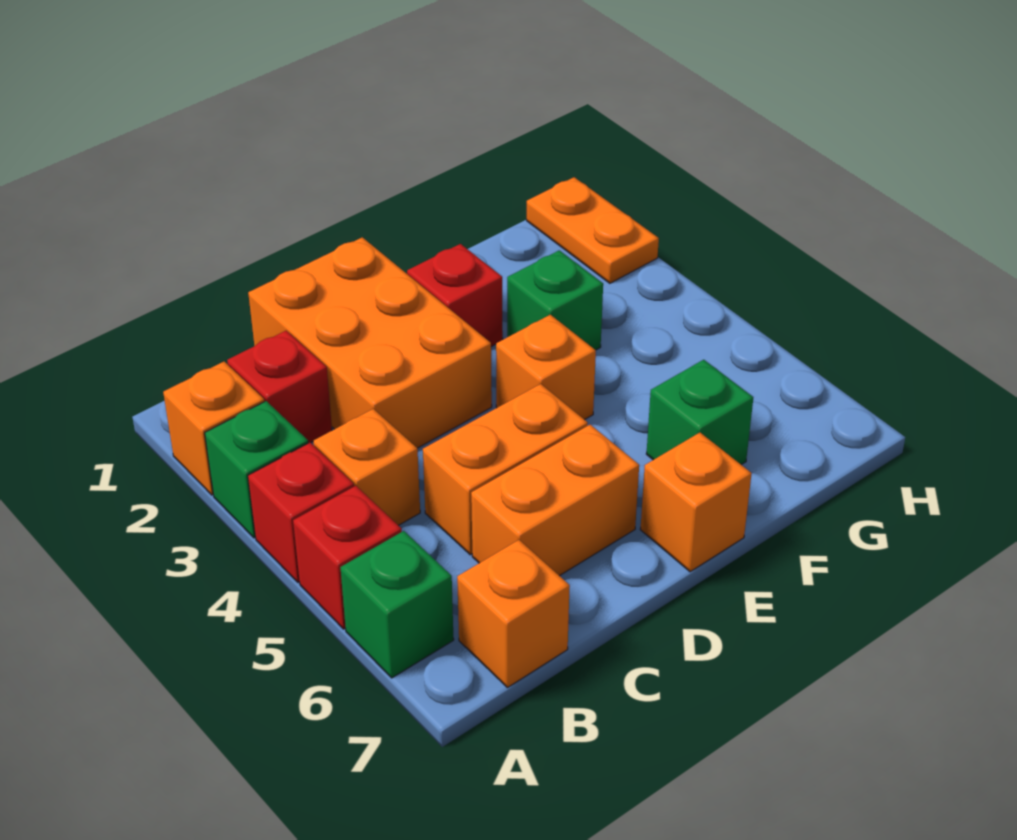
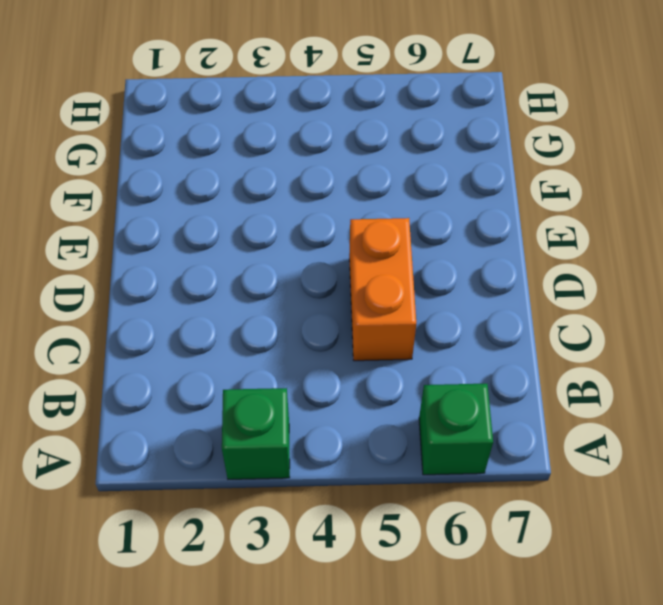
none -> orange 1x1 brick [163,362,264,495]
none -> red 1x1 brick [248,443,354,582]
none -> red 1x1 brick [293,486,402,629]

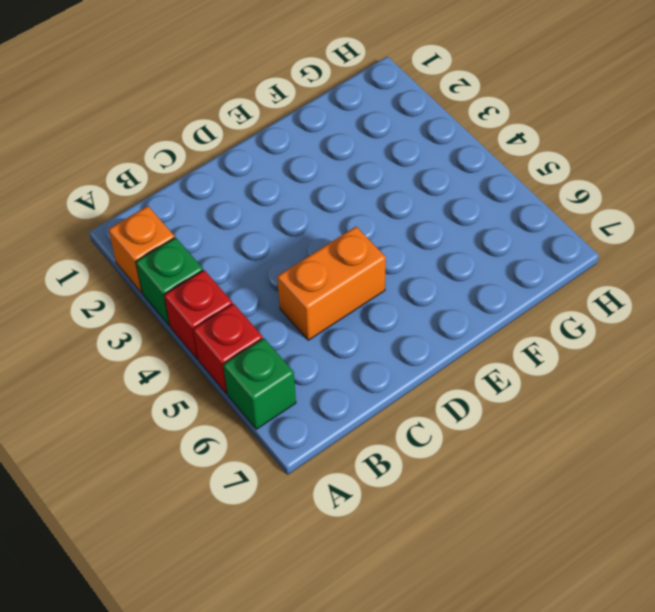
none -> red 1x1 brick [227,331,332,443]
none -> orange 1x1 brick [313,409,420,525]
none -> orange 1x1 brick [457,540,570,688]

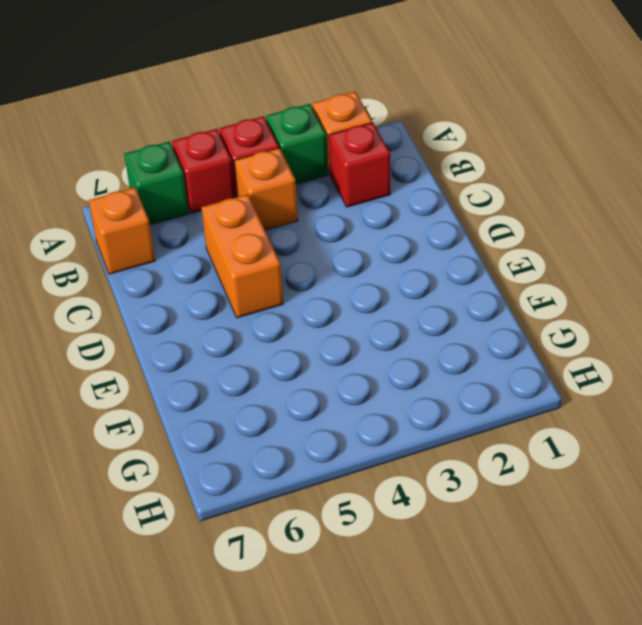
none -> orange 2x3 brick [248,237,492,448]
none -> orange 1x2 brick [471,425,639,576]
none -> red 1x1 brick [407,244,503,347]

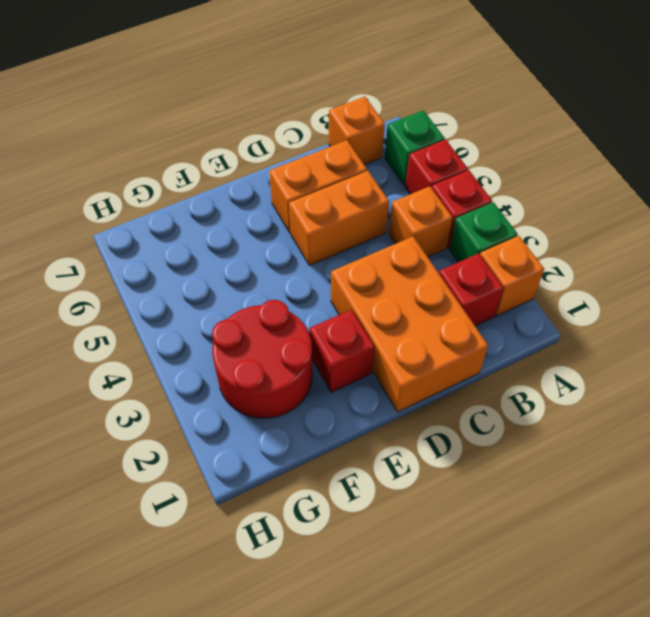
red 2x2 round brick [212,300,313,418] -> green 1x1 brick [507,250,603,350]
none -> orange 1x1 brick [496,315,596,420]
none -> orange 1x1 brick [640,433,752,572]
none -> green 1x1 brick [646,360,753,465]

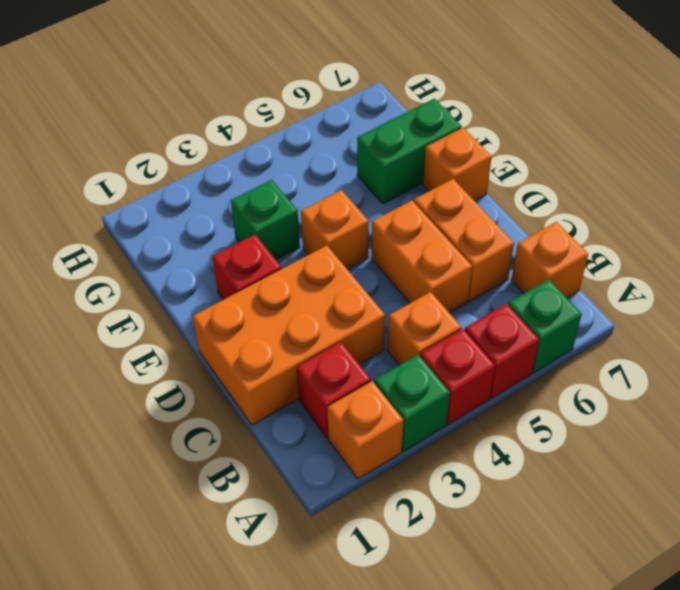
green 1x2 brick [357,99,462,204] -> green 1x1 brick [646,360,753,465]
none -> orange 1x2 plate [527,177,659,283]

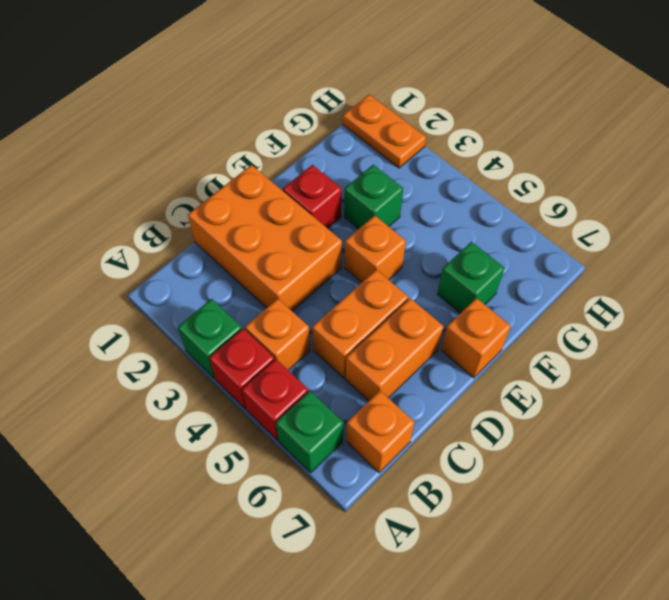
none -> orange 1x1 brick [163,362,264,495]
none -> red 1x1 brick [227,331,332,443]

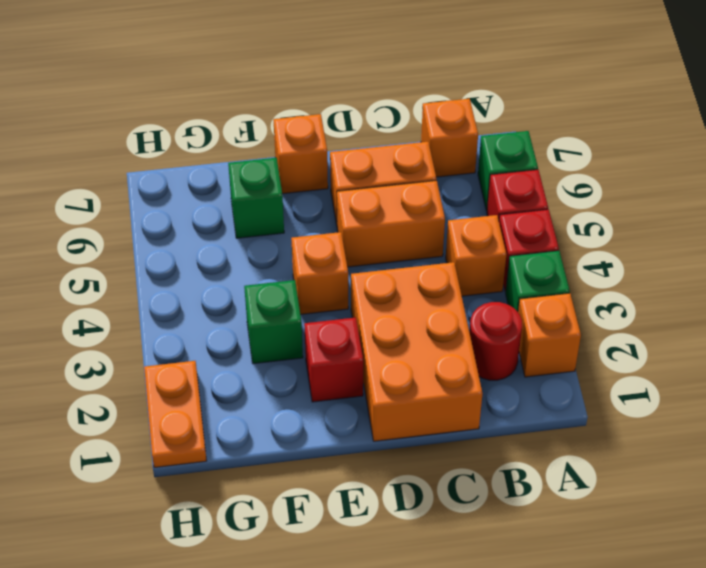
red 1x1 round brick [469,302,522,380] -> red 1x1 brick [227,331,332,443]

